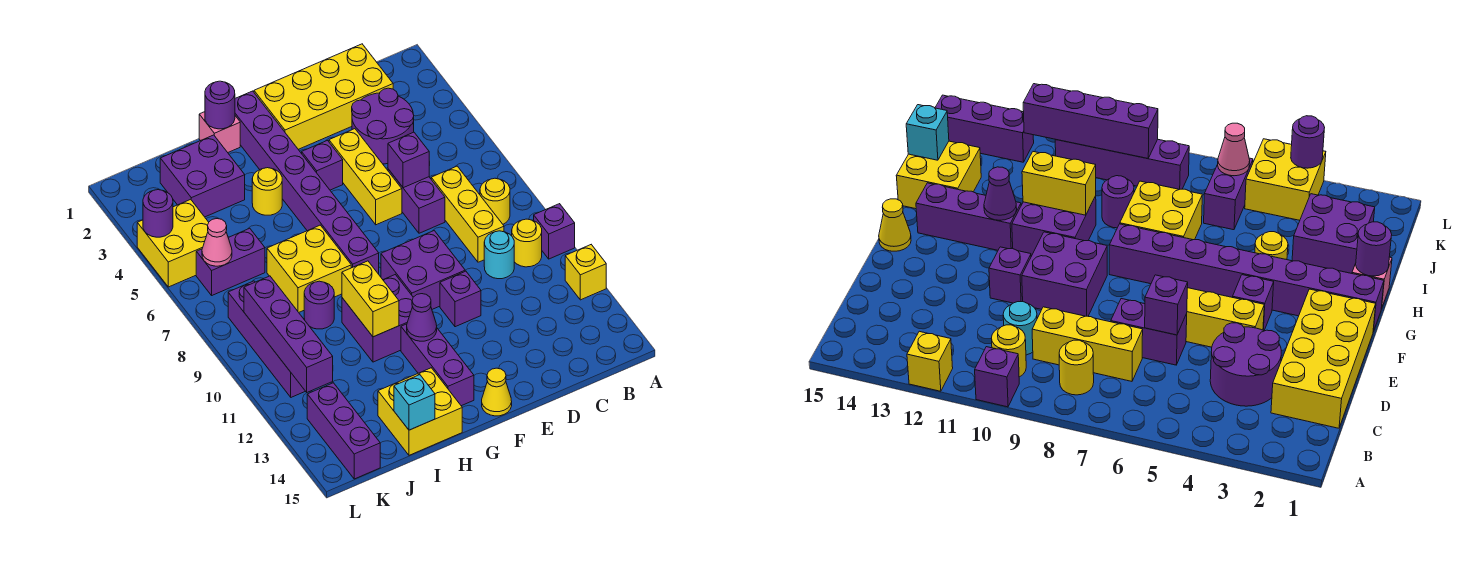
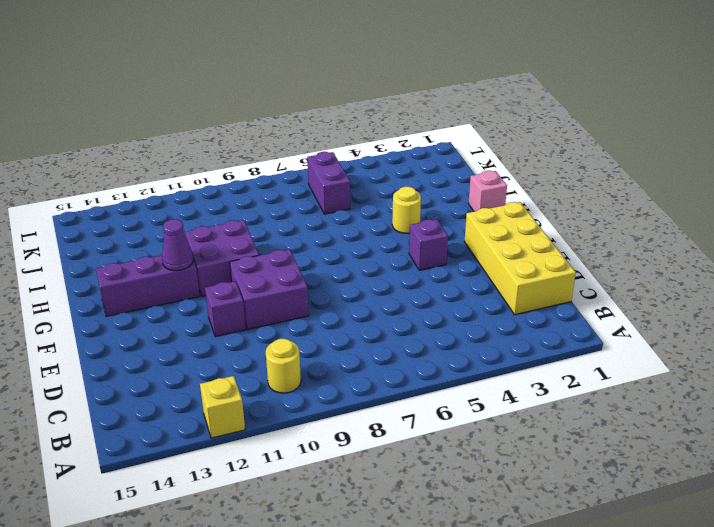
none -> purple 1x1 brick [534,204,575,259]
none -> yellow 1x1 round brick [480,178,510,224]
none -> purple 2x2 round brick [352,88,414,164]
none -> yellow 1x3 brick [431,166,504,262]

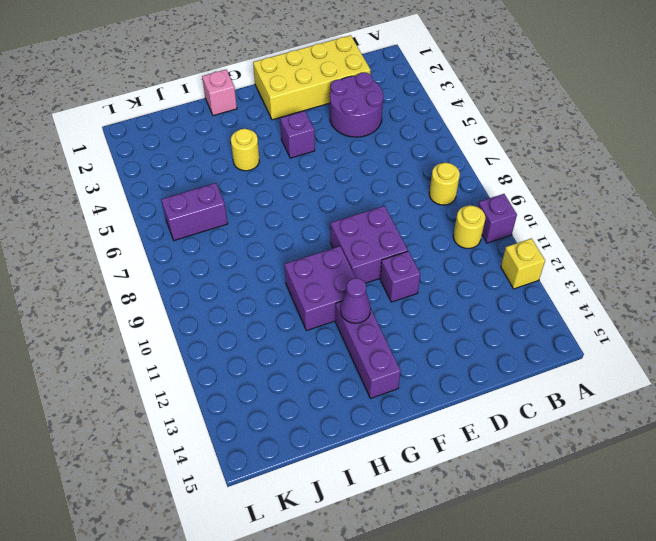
none -> yellow 1x3 brick [431,166,504,262]
none -> cyan 1x1 round brick [484,231,514,279]
none -> purple 1x2 brick [388,169,445,233]
none -> yellow 1x3 brick [329,129,402,225]

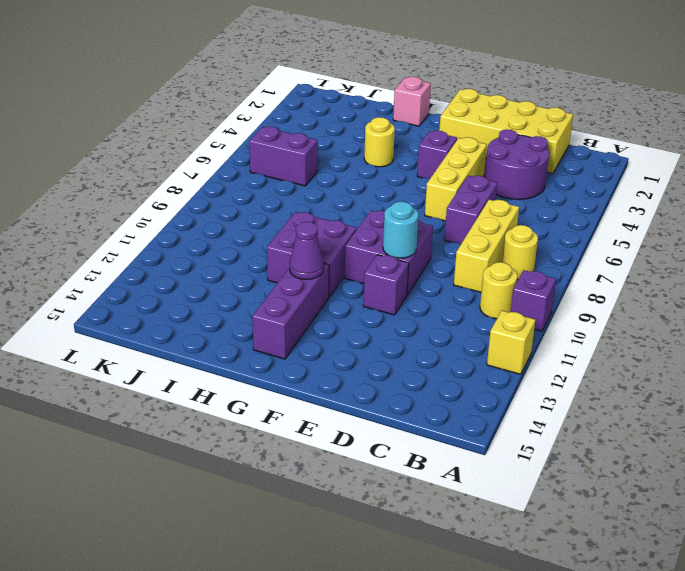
cyan 1x1 round brick [383,202,418,258] -> cyan 1x1 round brick moved to [484,231,514,279]
none -> yellow 1x1 cone [482,368,512,416]
none -> purple 1x8 brick [235,91,379,274]
none -> yellow 2x2 brick [267,225,351,312]
none -> yellow 2x2 brick [378,368,462,455]

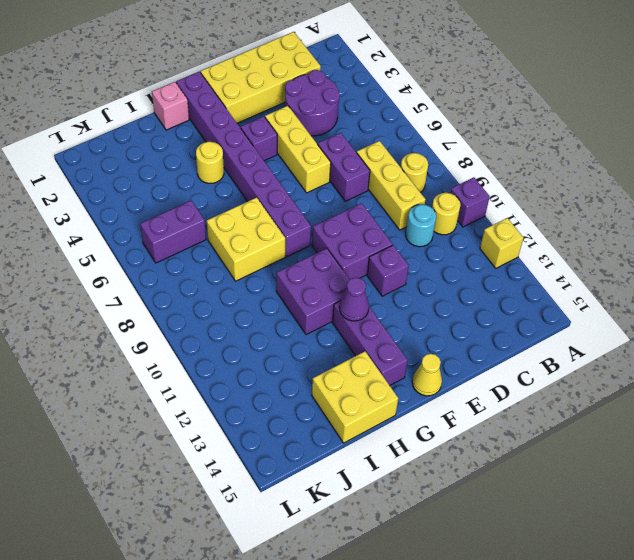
none -> purple 2x2 brick [160,135,245,217]
none -> purple 1x1 round brick [304,281,334,329]
none -> yellow 2x2 brick [137,199,209,287]
none -> purple 1x4 brick [228,281,305,397]

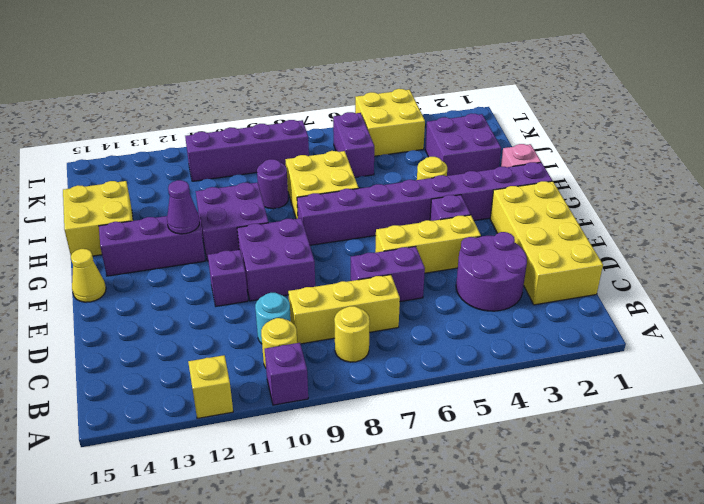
none -> purple 1x3 brick [307,383,380,479]
none -> purple 1x1 brick [388,132,429,188]
none -> purple 1x1 round brick [205,81,235,129]
none -> yellow 1x2 brick [342,261,399,337]

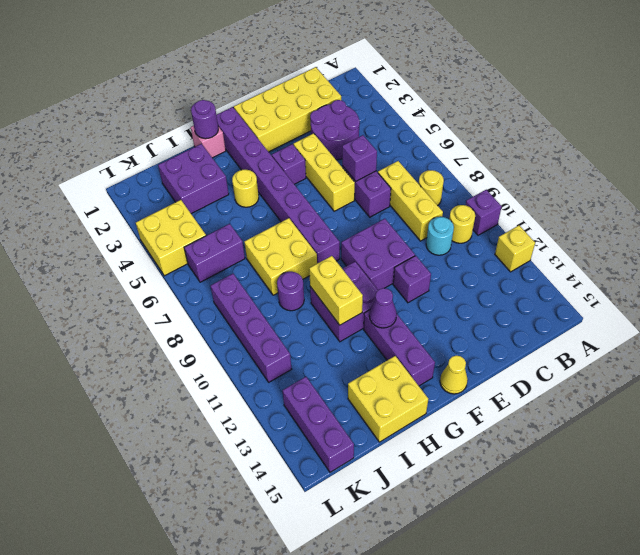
none -> cyan 1x1 brick [394,375,435,430]
none -> pink 1x1 cone [202,219,232,266]
none -> purple 1x4 brick [244,276,333,392]
none -> purple 1x1 round brick [143,190,173,237]

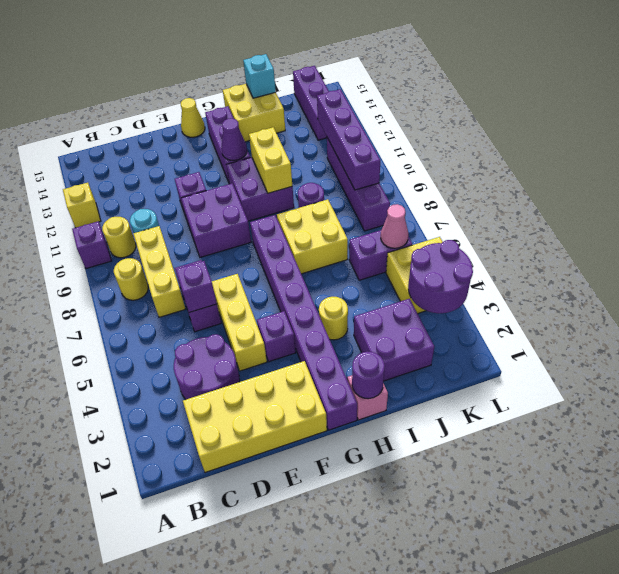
purple 2x2 round brick [408,240,473,313] -> purple 1x1 round brick [143,190,173,237]

